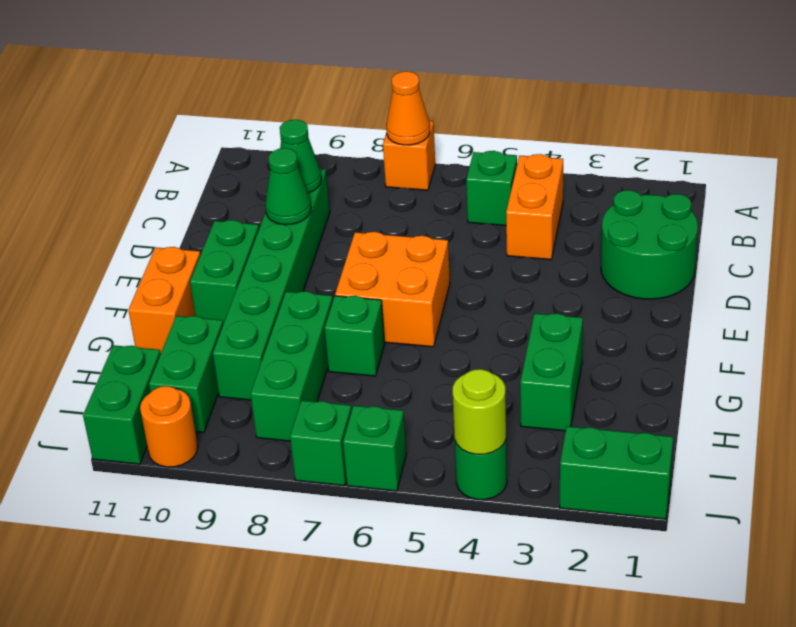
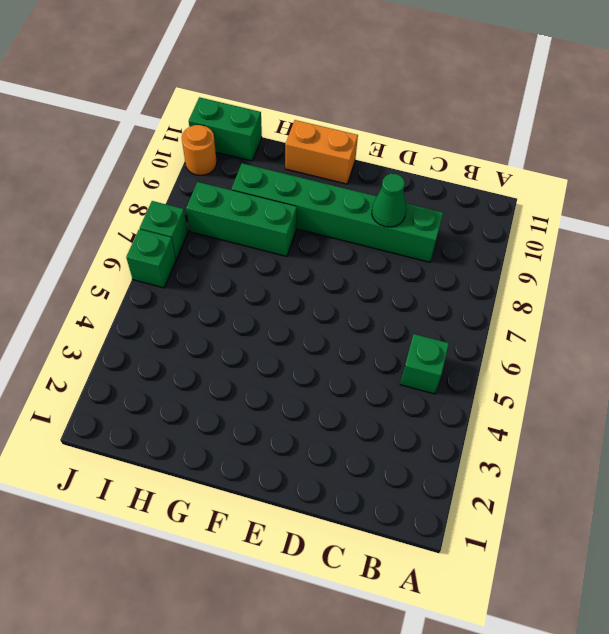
none -> orange 1x1 brick [383,121,435,190]
none -> orange 1x2 brick [506,154,563,259]
none -> green 2x2 round brick [601,190,698,299]

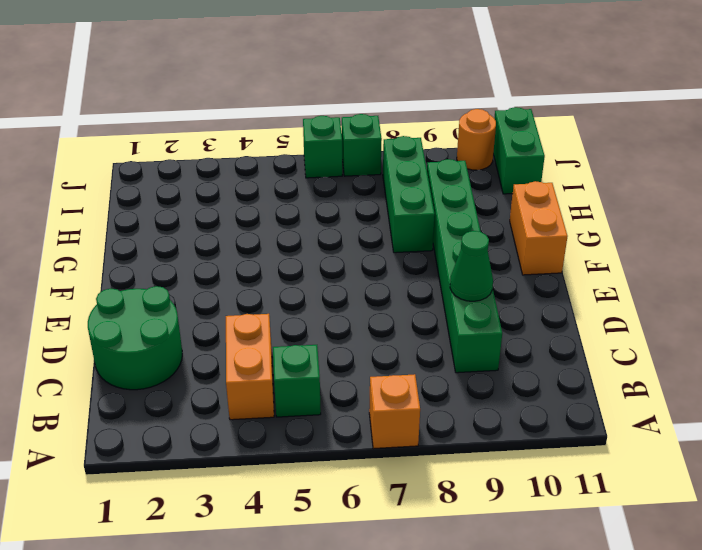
none -> orange 2x2 brick [335,232,450,347]
none -> green 1x2 brick [190,220,259,324]
none -> green 1x2 brick [520,313,583,431]

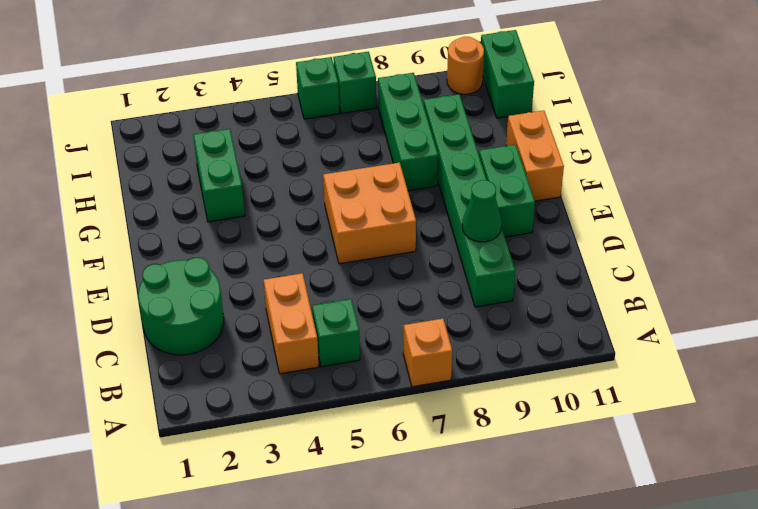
none -> green 1x1 brick [325,296,385,376]
none -> green 1x2 brick [149,316,223,432]
none -> green 1x2 brick [560,426,673,519]

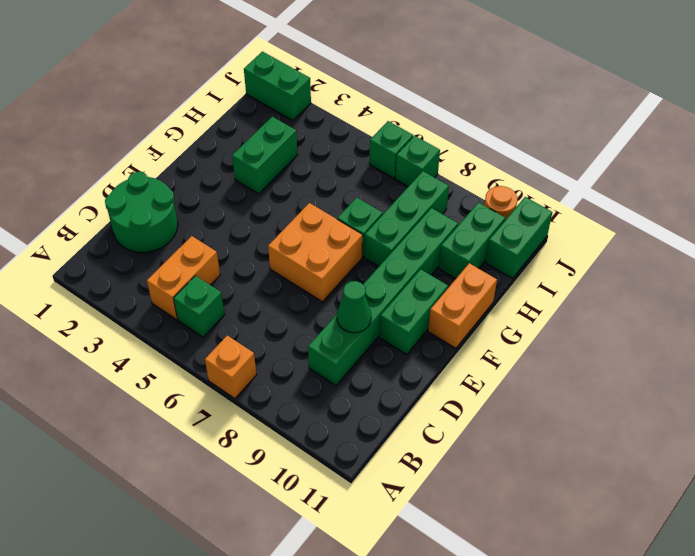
none -> green 1x1 round brick [455,440,507,500]
none -> orange 1x1 cone [386,71,430,145]
none -> green 1x1 cone [280,120,321,193]

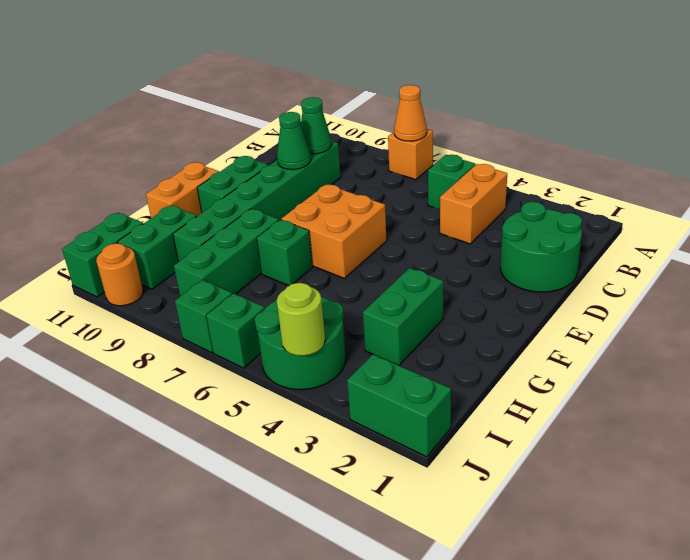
green 2x2 round brick [255,297,346,390] -> green 1x1 round brick [455,440,507,500]

